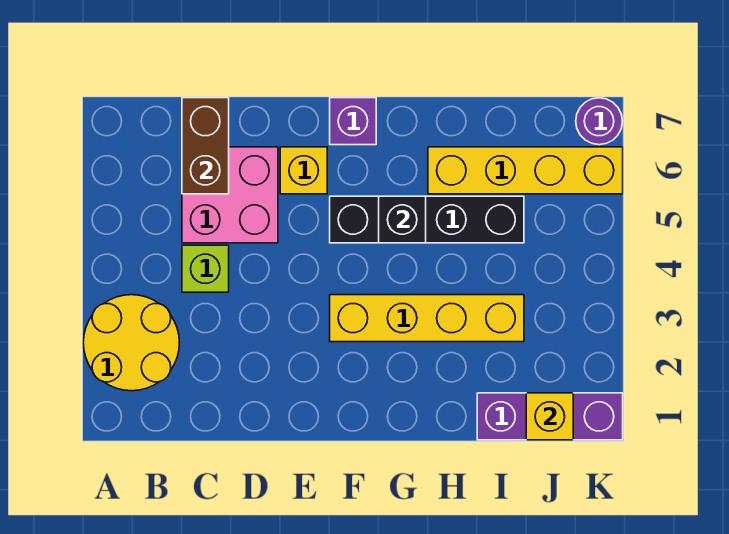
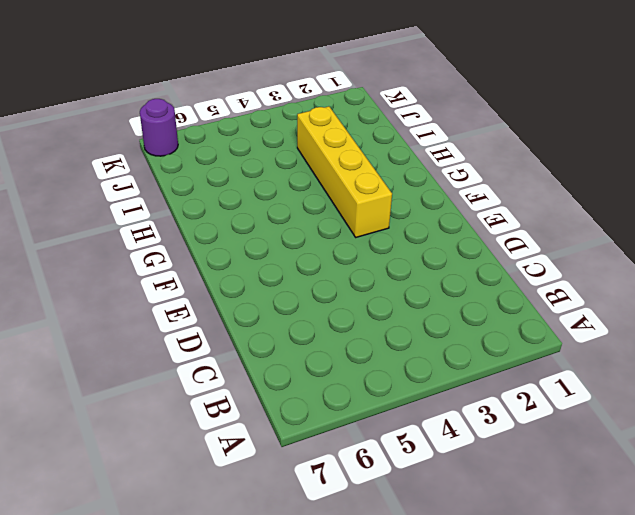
none -> yellow 2x2 round brick [83,295,180,391]
none -> lime 1x1 brick [182,245,229,292]
none -> pink 2x2 brick [182,147,278,243]

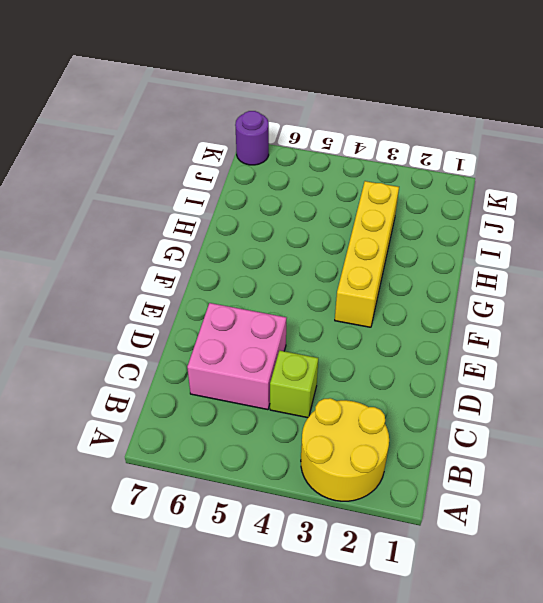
none -> yellow 1x1 brick [280,147,327,194]
none -> black 1x4 brick [330,196,524,243]
none -> purple 1x1 brick [330,98,376,145]

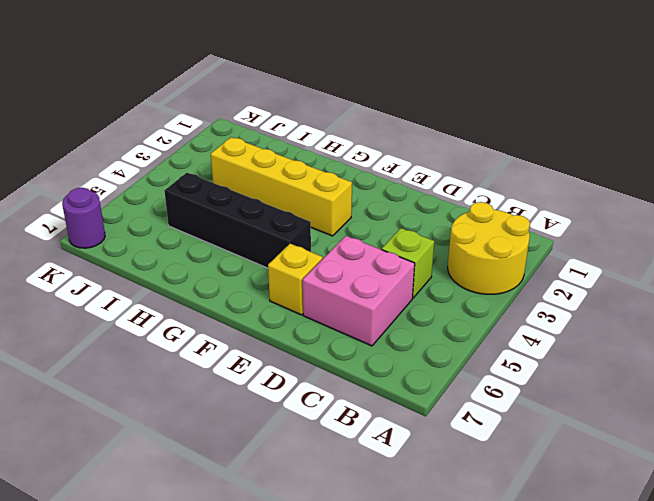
none -> purple 1x1 brick [330,98,376,145]
none -> yellow 1x4 brick [428,147,623,194]
none -> purple 1x3 brick [477,393,623,440]

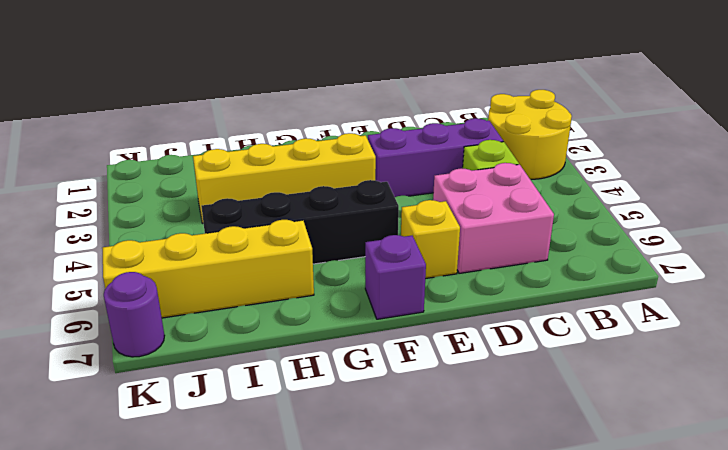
purple 1x3 brick [368,118,503,197] -> purple 1x3 brick moved to [477,393,623,440]
none -> brown 1x2 brick [182,98,229,194]
none -> black 1x1 brick [379,196,426,243]
none -> yellow 1x1 brick [526,393,573,440]

